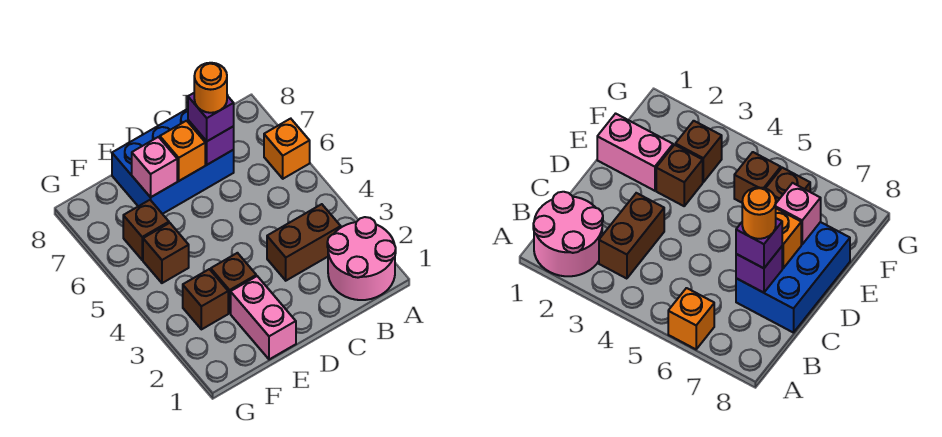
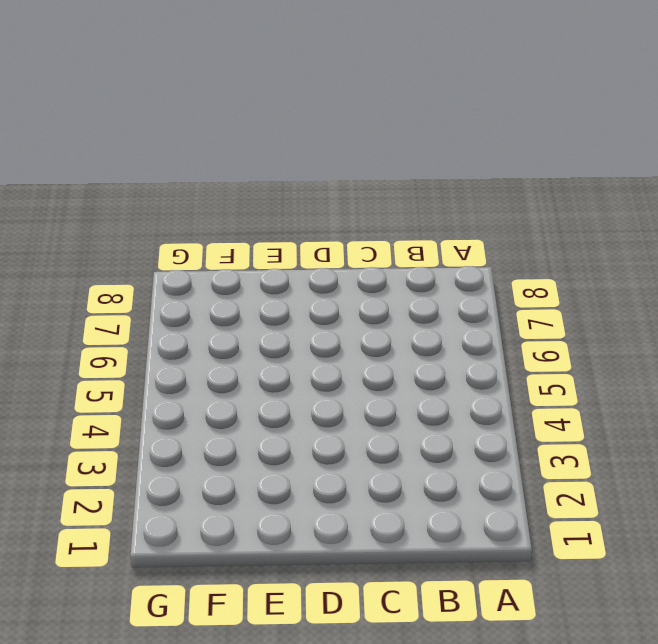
none -> pink 2x2 round brick [327,217,396,300]
none -> orange 1x1 brick [264,119,310,179]
none -> brown 1x2 brick [267,204,341,281]

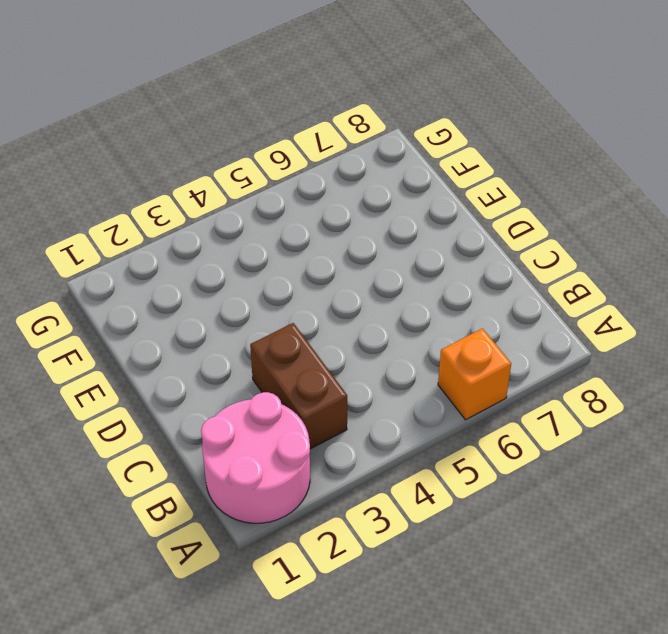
none -> blue 2x3 brick [112,109,234,214]
none -> pink 1x2 brick [231,276,296,359]
none -> brown 1x1 brick [211,253,256,313]

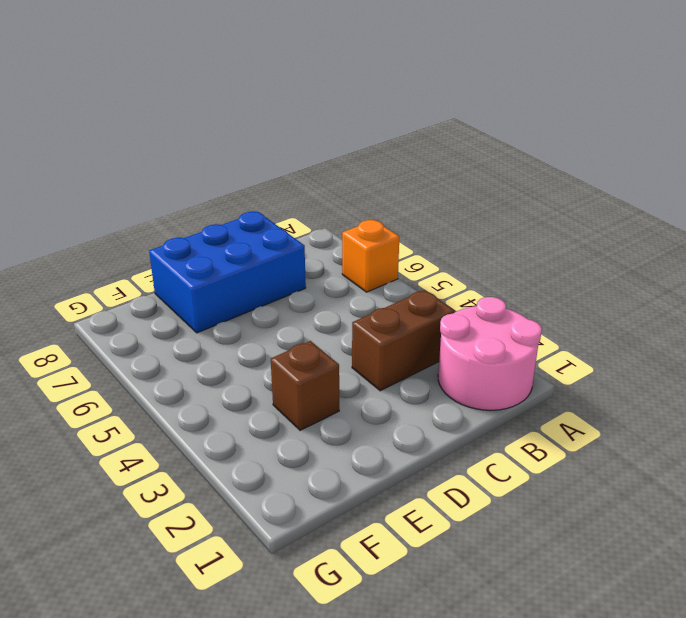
none -> pink 1x2 brick [231,276,296,359]
none -> brown 1x1 brick [183,269,228,329]
none -> brown 1x1 brick [143,223,189,283]

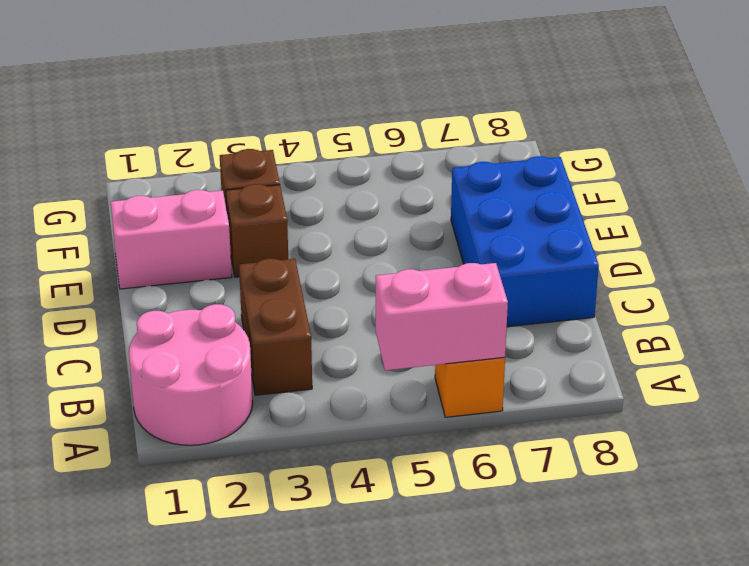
pink 1x2 brick [376,263,508,370] -> none
none -> brown 1x1 brick [143,223,189,283]
none -> brown 1x1 brick [123,200,169,260]
none -> purple 1x1 brick [188,120,234,165]

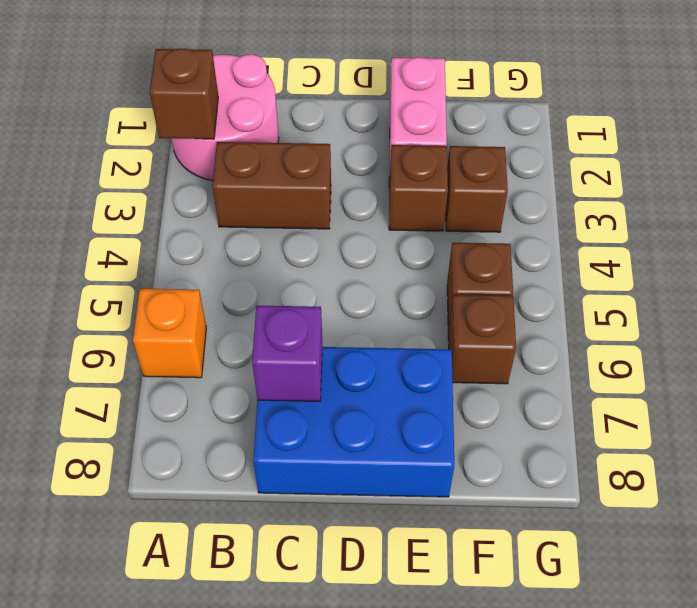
brown 1x1 brick [150,49,218,139] -> none
none -> orange 1x1 brick [160,121,205,181]
none -> pink 1x1 brick [132,137,177,197]
none -> purple 1x1 brick [188,93,234,141]

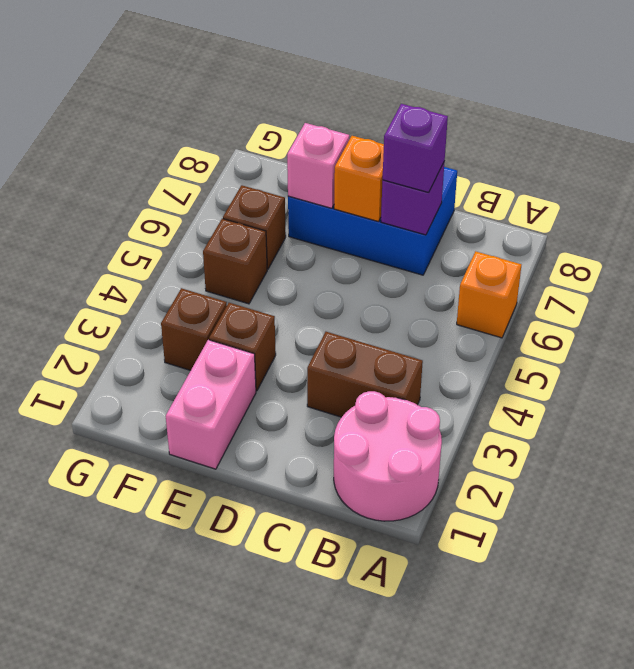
none -> orange 1x1 round brick [194,63,227,113]

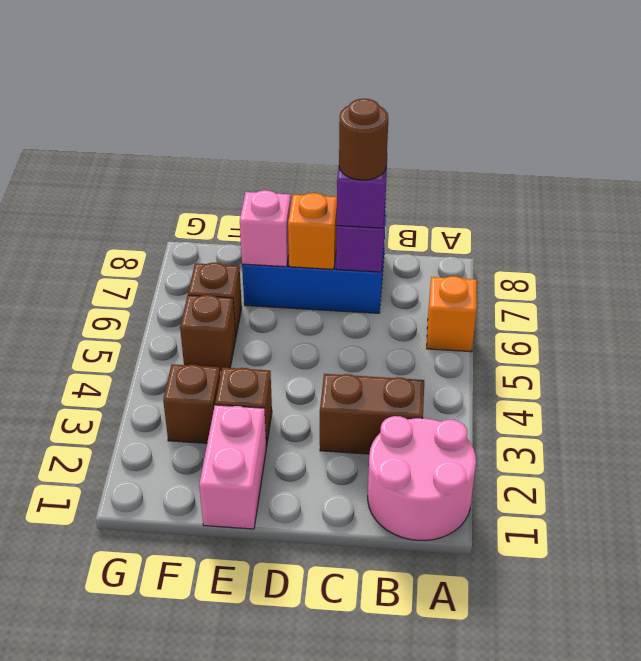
brown 1x1 round brick [339,99,388,180] -> orange 1x1 round brick [194,63,227,113]

